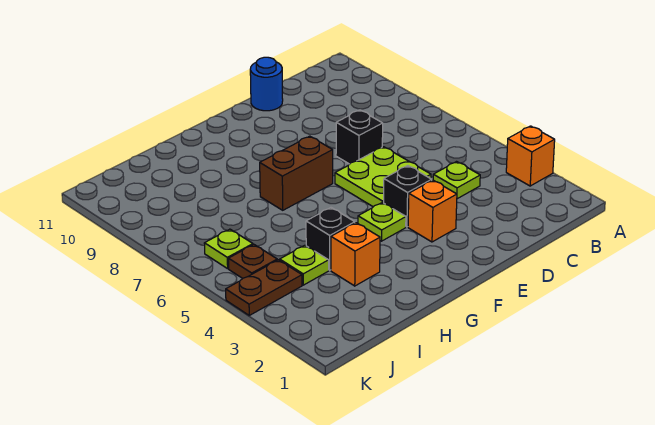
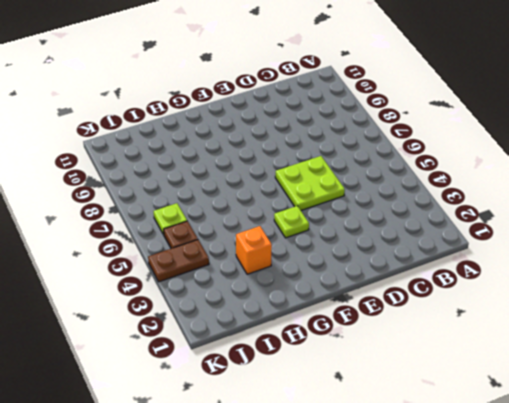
none -> orange 1x1 brick [506,126,555,186]
none -> lime 1x1 plate [433,162,480,199]
none -> black 1x1 brick [336,110,383,164]

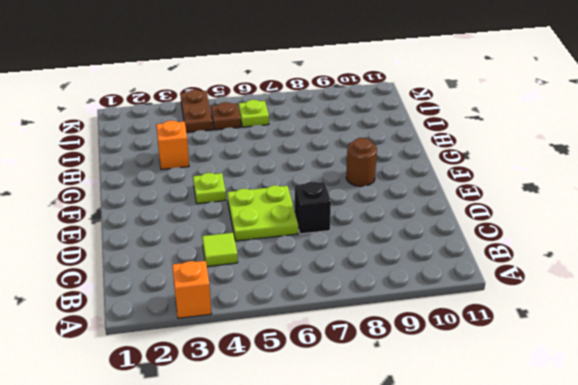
lime 1x1 tile [202,233,238,266] -> lime 1x1 plate [433,162,480,199]
brown 1x1 round brick [346,138,377,186] -> none
none -> blue 1x1 round brick [250,57,283,111]
none -> orange 1x1 brick [408,180,457,242]
none -> black 1x1 brick [384,166,432,227]

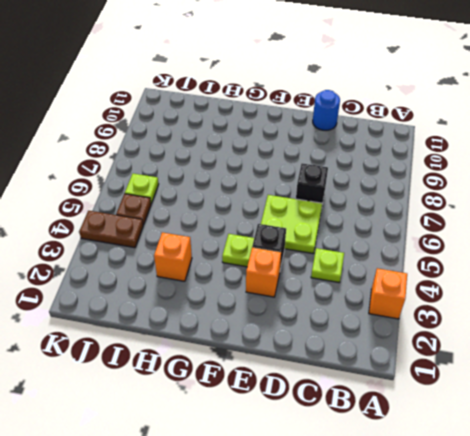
none -> brown 1x2 brick [260,136,333,210]
none -> black 1x1 brick [306,208,355,270]
none -> lime 1x1 plate [280,245,329,285]

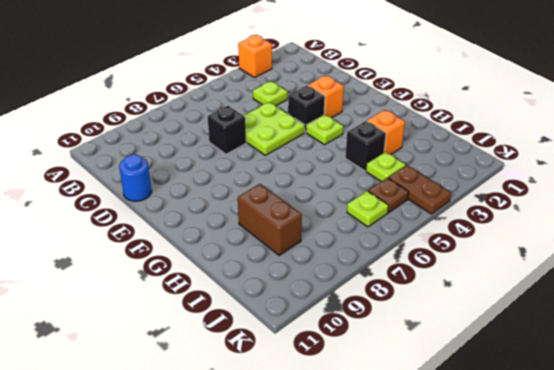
brown 1x2 brick [238,184,302,255] -> brown 1x2 brick moved to [260,136,333,210]

